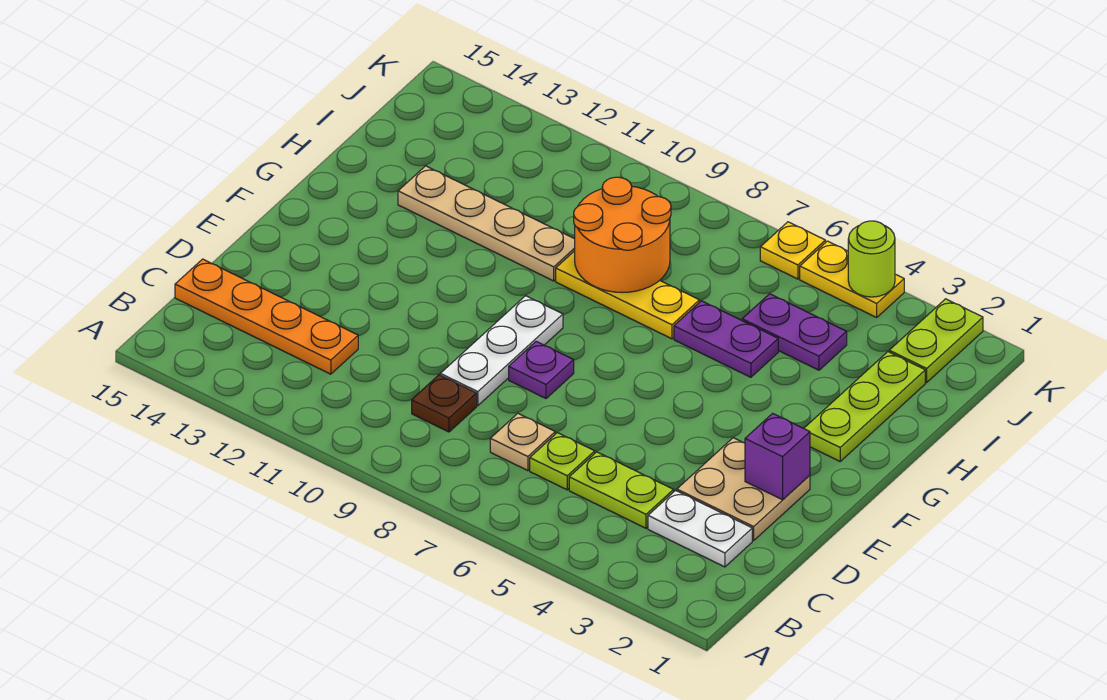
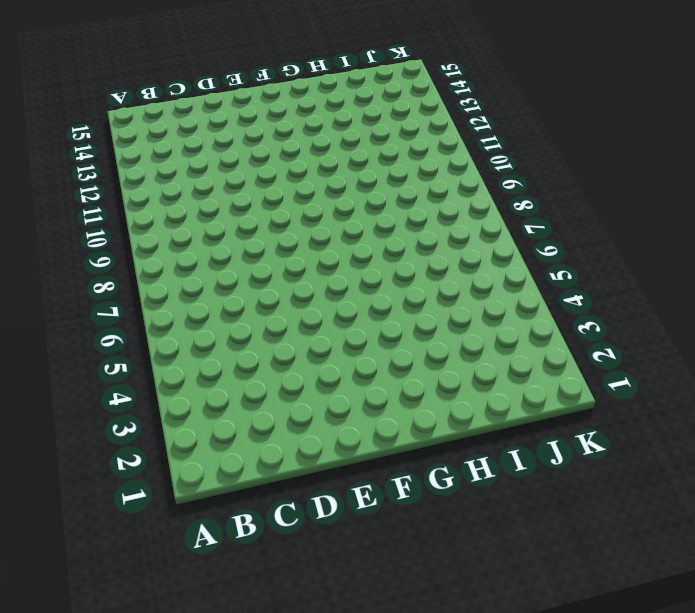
none -> white 1x2 plate [648,491,752,567]
none -> lime 1x2 plate [569,452,674,528]
none -> lime 1x1 plate [530,433,595,490]

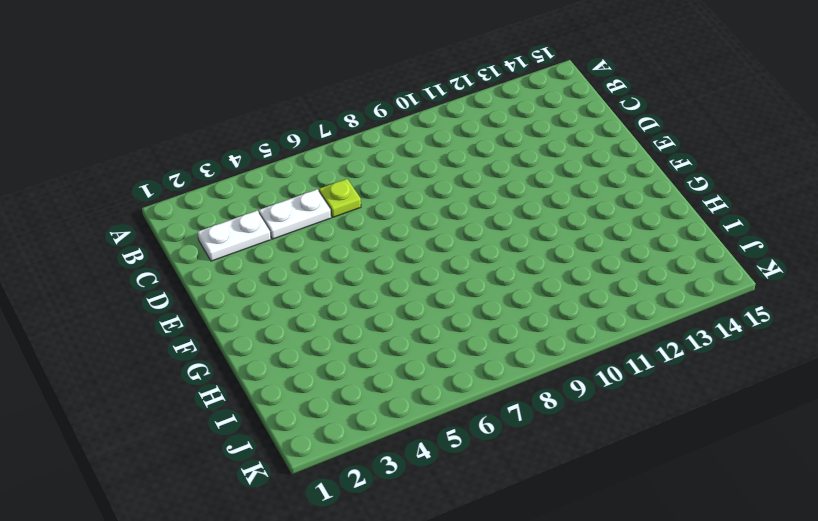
white 1x2 plate [259,189,331,239] -> lime 1x2 plate [569,452,674,528]
none -> tan 1x1 plate [490,414,555,471]
none -> brown 1x1 plate [412,375,477,432]
none -> orange 1x4 plate [175,259,358,374]

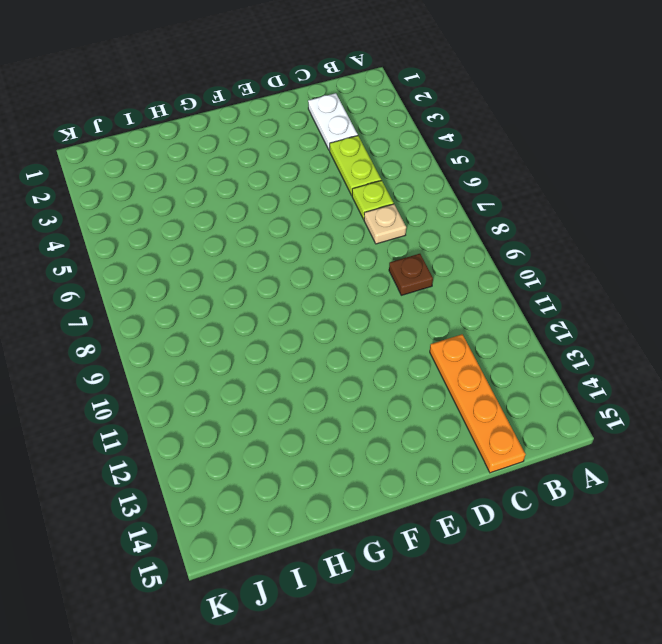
none -> tan 2x2 plate [677,438,810,540]
none -> white 1x3 plate [440,296,563,406]
none -> purple 1x1 plate [509,341,574,398]

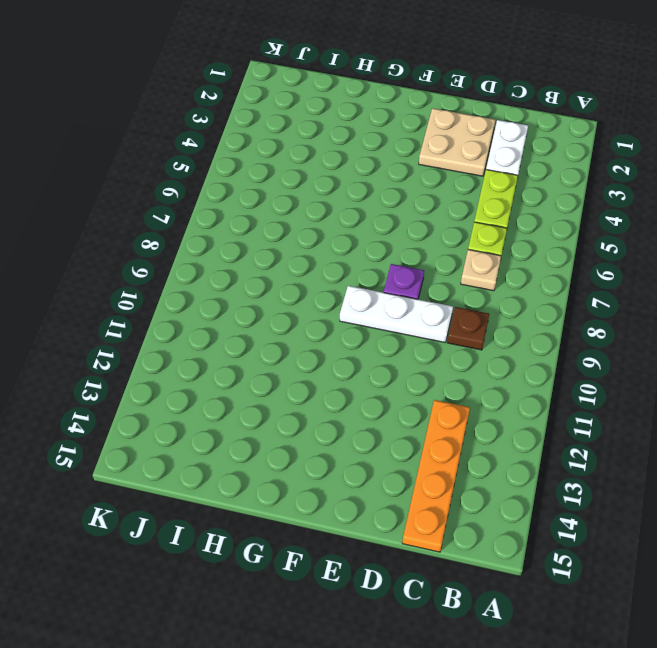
none -> lime 1x3 plate [804,352,925,461]
none -> purple 1x2 plate [674,301,778,377]
none -> yellow 1x3 plate [556,251,699,339]

